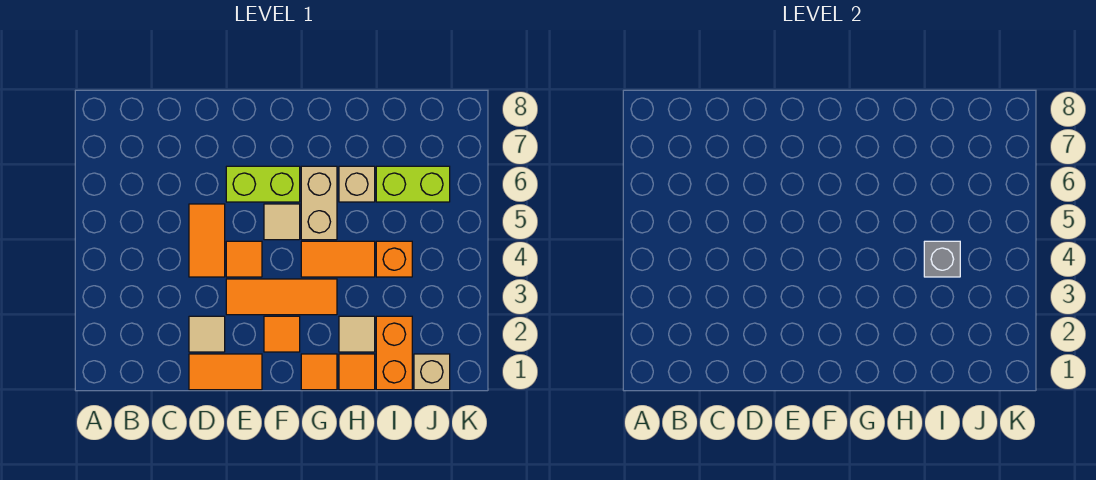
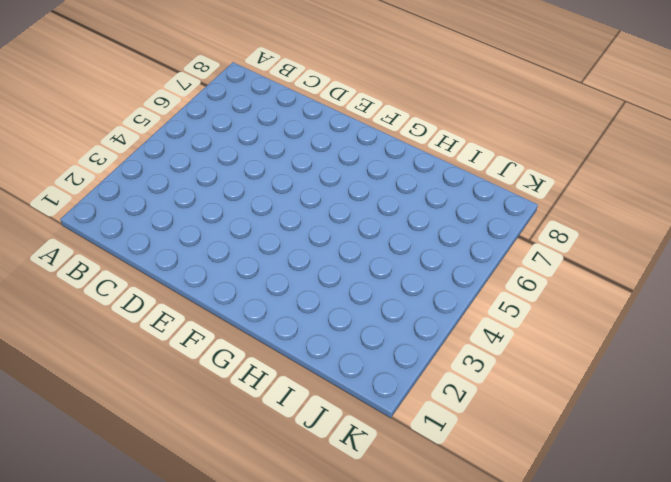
none -> orange 1x2 tile [189,354,262,390]
none -> tan 1x1 tile [189,316,225,352]
none -> orange 1x2 tile [189,204,225,277]

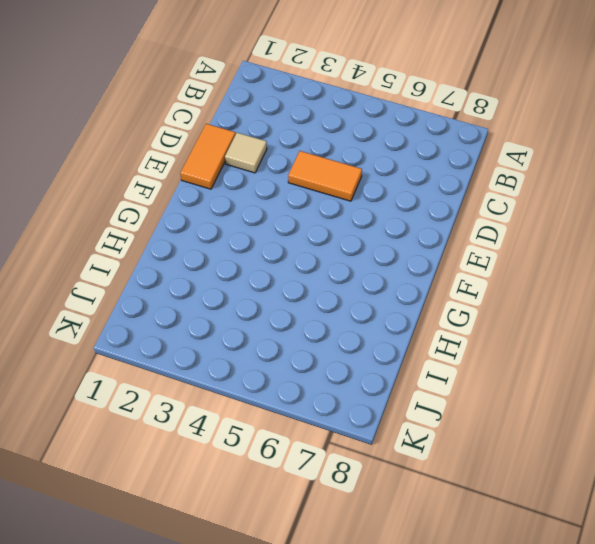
none -> orange 1x3 tile [226,279,337,315]
none -> orange 1x1 tile [226,241,262,277]
none -> lime 1x2 brick [226,166,300,202]

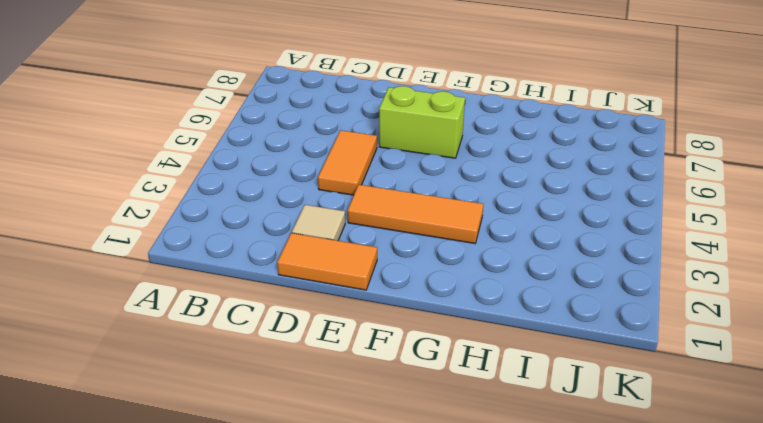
none -> orange 1x1 tile [226,241,262,277]
none -> orange 1x1 tile [264,316,300,352]
none -> tan 1x1 tile [264,204,300,240]

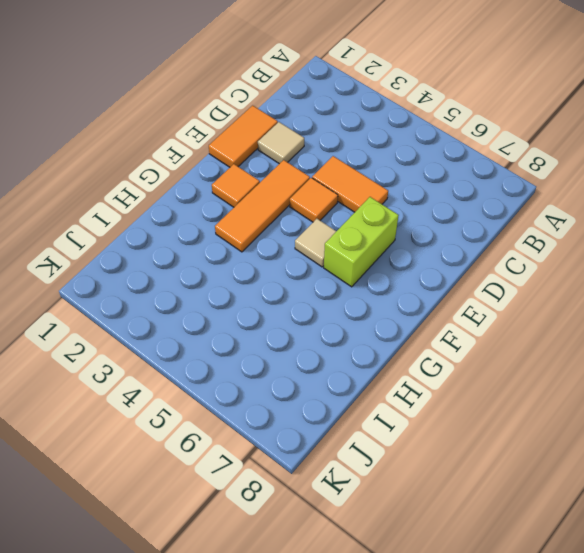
none -> orange 1x1 tile [301,354,337,390]
none -> orange 1x2 tile [301,241,375,277]
none -> tan 1x2 brick [301,166,337,240]

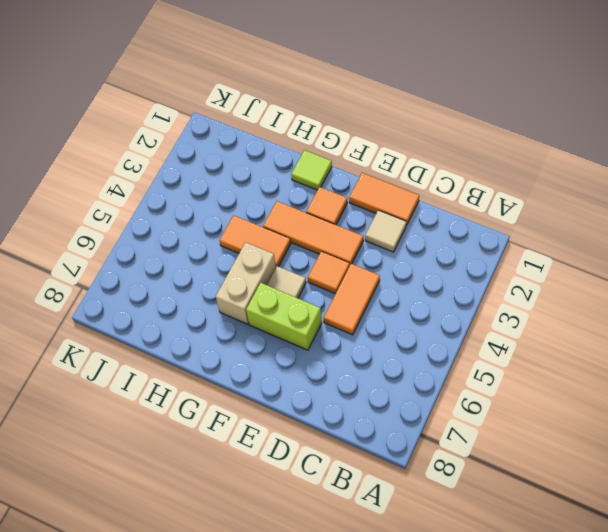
lime 1x1 tile [291,150,332,190] -> orange 1x1 tile [301,354,337,390]
none -> orange 1x1 tile [339,354,375,390]
none -> tan 1x1 tile [339,316,375,352]
none -> tan 1x1 brick [339,166,375,202]

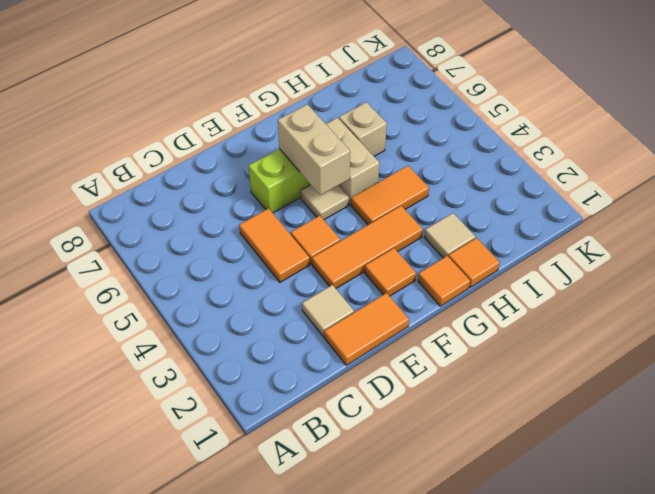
tan 1x2 brick [278,104,350,195] -> none
none -> orange 1x2 brick [376,316,412,390]
none -> orange 1x1 brick [376,241,412,277]
none -> lime 1x2 brick [376,166,450,202]

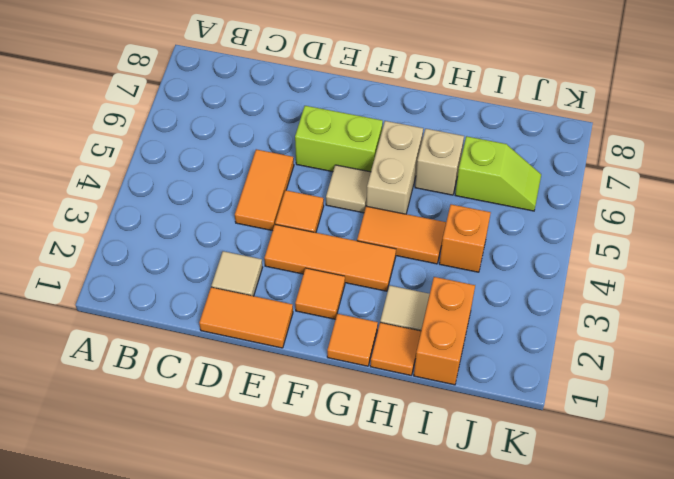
lime 1x2 slope [455,136,541,211] -> lime 1x2 brick [376,166,450,202]
none -> tan 1x1 brick [414,354,450,390]
none -> grey 1x1 brick [924,241,960,277]

